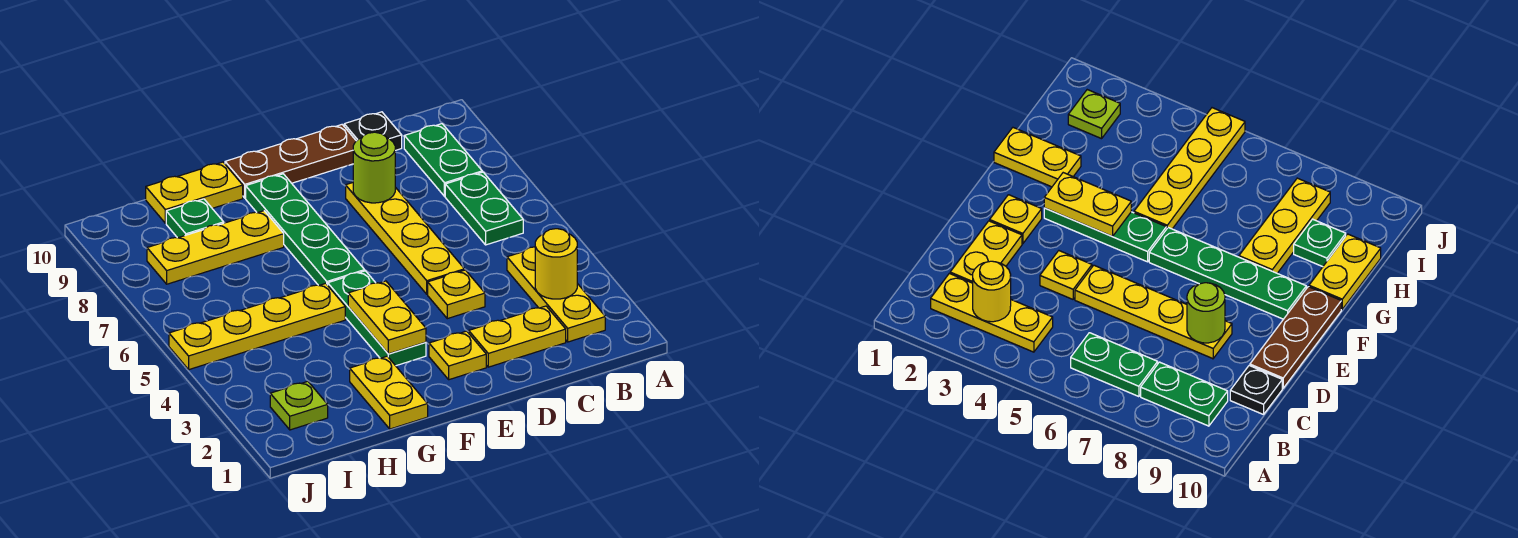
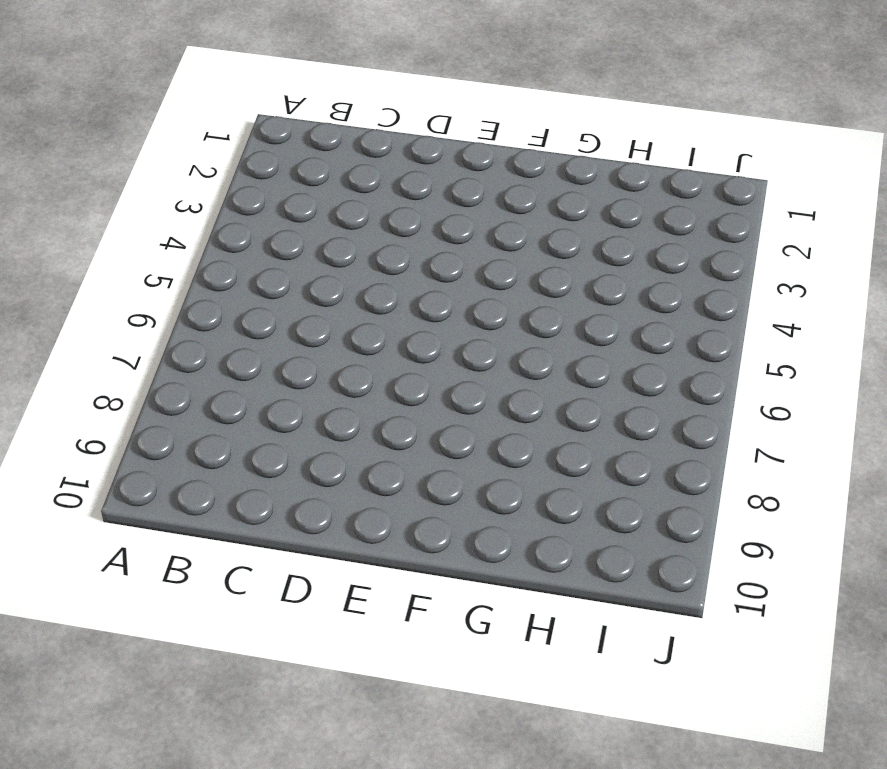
none -> yellow 1x3 plate [507,247,605,342]
none -> green 1x2 plate [445,172,523,245]
none -> green 1x2 plate [404,124,482,196]

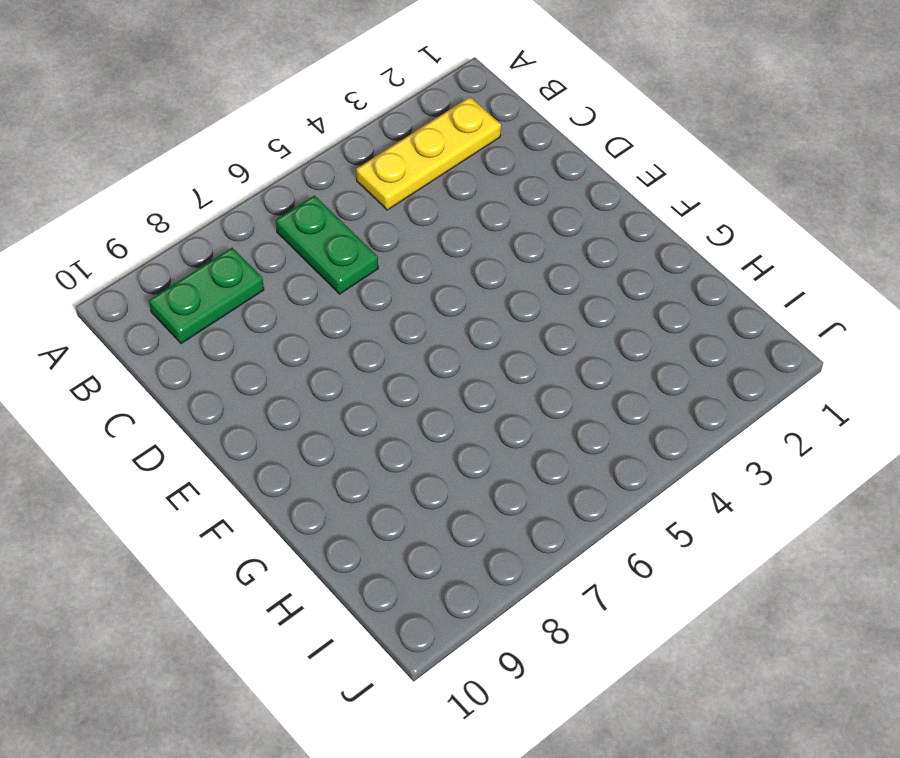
green 1x2 plate [276,195,378,294] -> green 1x2 plate turned to [445,172,523,245]
none -> yellow 1x2 plate [469,306,566,367]
none -> black 1x1 plate [344,112,402,151]
none -> yellow 1x1 plate [428,270,485,319]

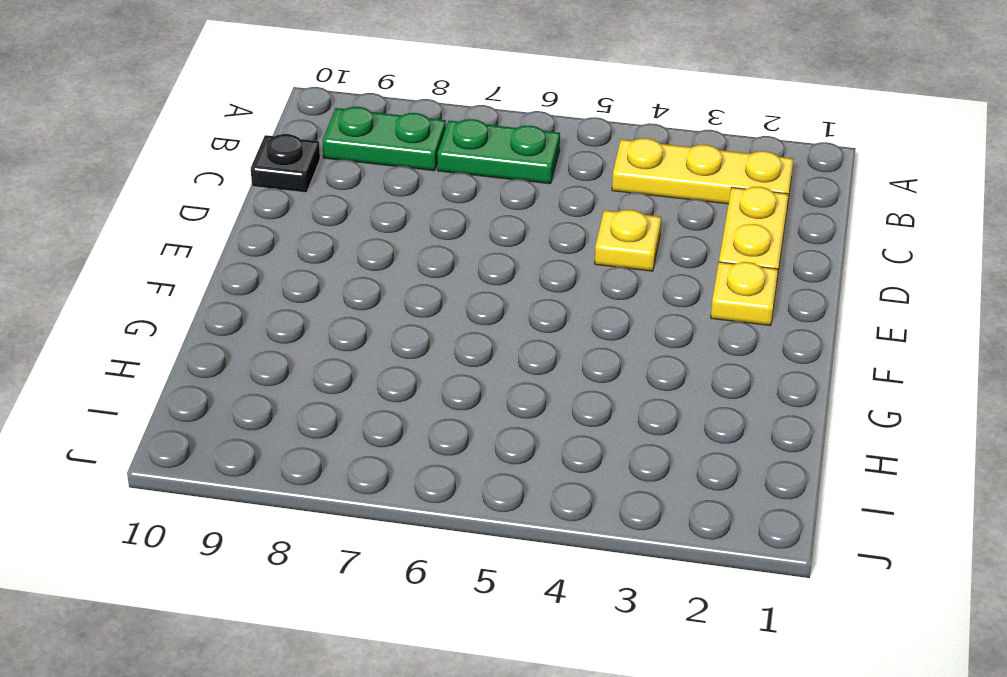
none -> yellow 1x4 plate [346,183,464,294]
none -> brown 1x3 plate [225,125,356,198]
none -> green 1x3 plate [328,271,426,366]

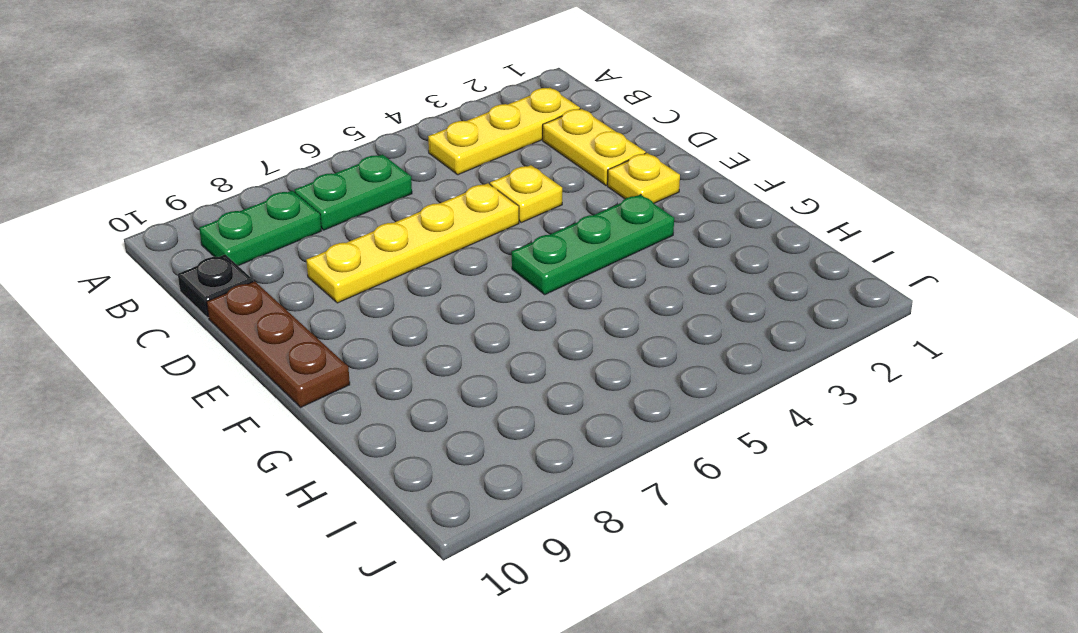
none -> green 1x4 plate [246,174,365,285]
none -> yellow 1x2 plate [350,356,428,429]
none -> yellow 1x4 plate [169,283,345,369]

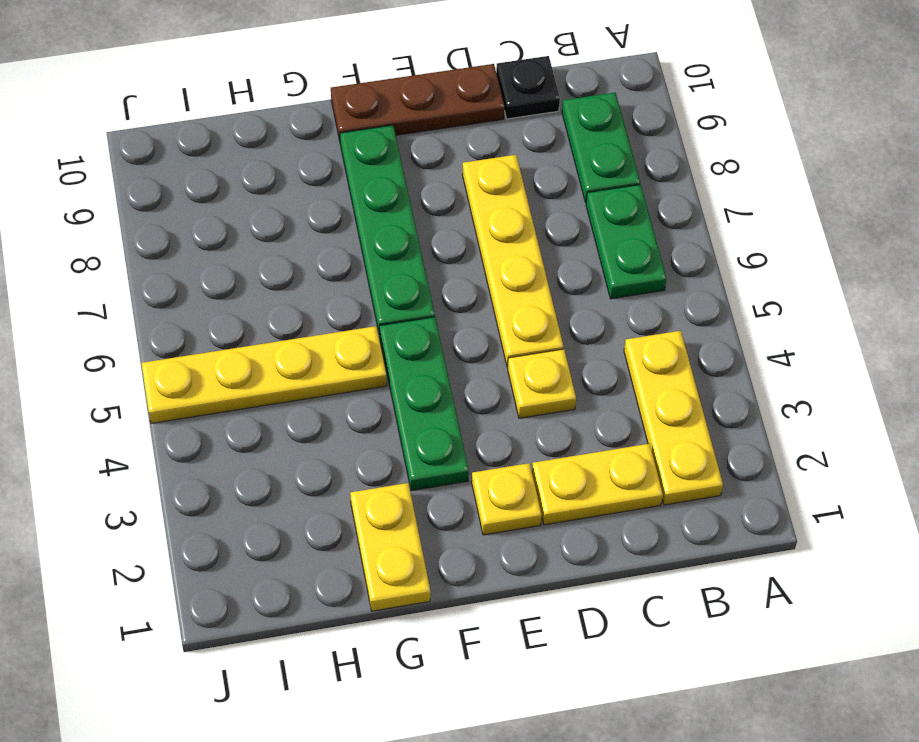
none -> yellow 1x3 plate [147,211,284,284]
none -> yellow 1x2 plate [146,162,243,223]
none -> green 1x1 plate [166,199,224,238]

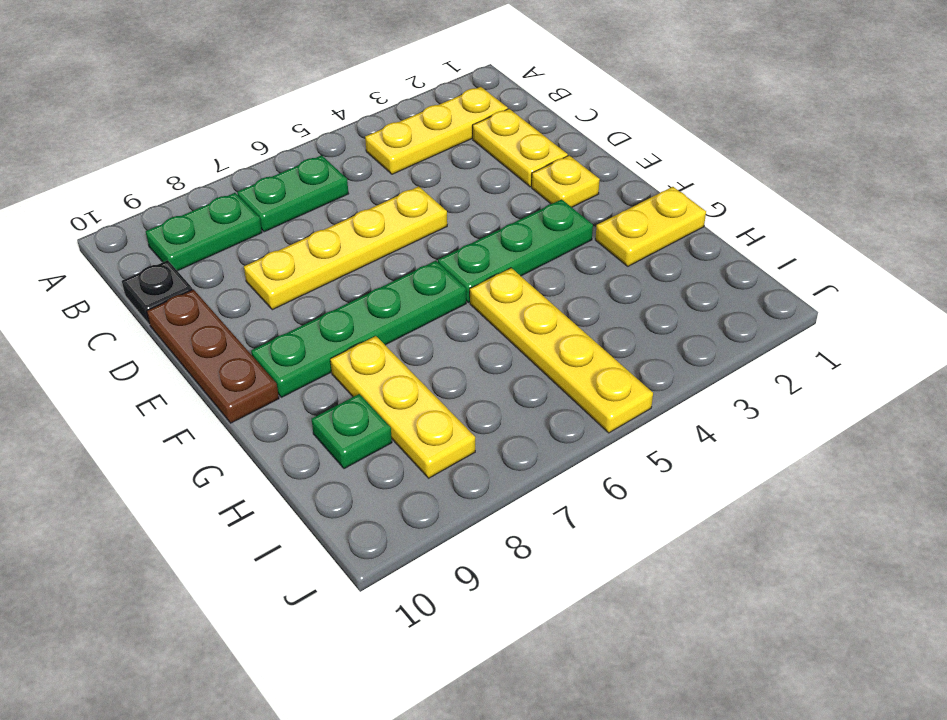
none -> yellow 1x1 plate [428,270,485,319]
none -> yellow 1x2 plate [146,162,243,223]
none -> lime 1x1 plate [270,381,328,430]

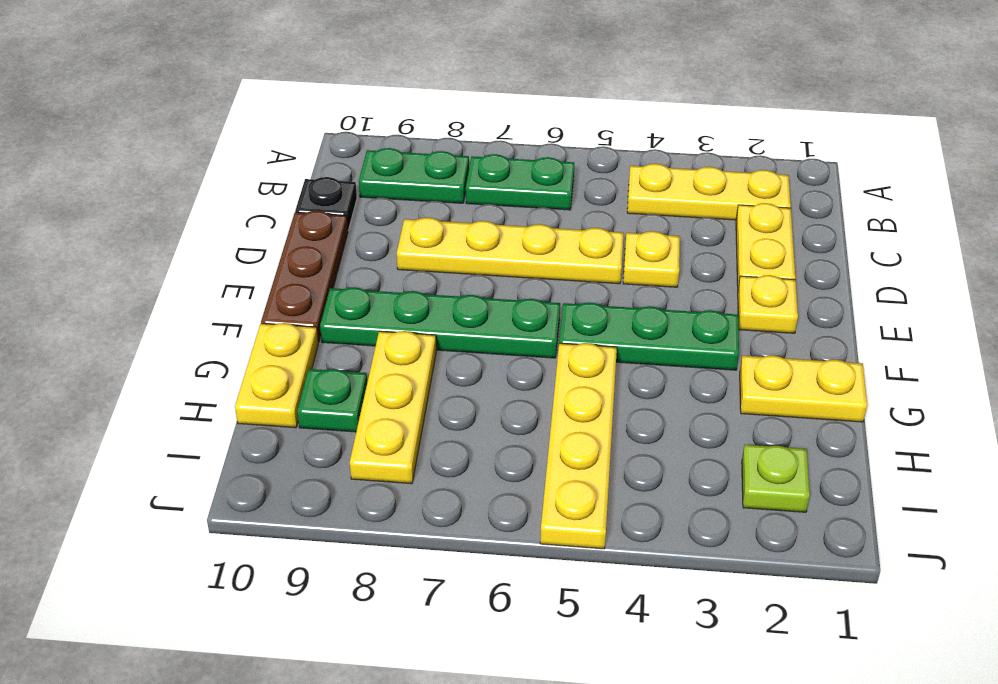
none -> yellow 1x1 round brick [535,229,577,299]
none -> lime 1x1 round brick [353,132,395,203]
none -> yellow 1x2 plate [348,281,426,354]

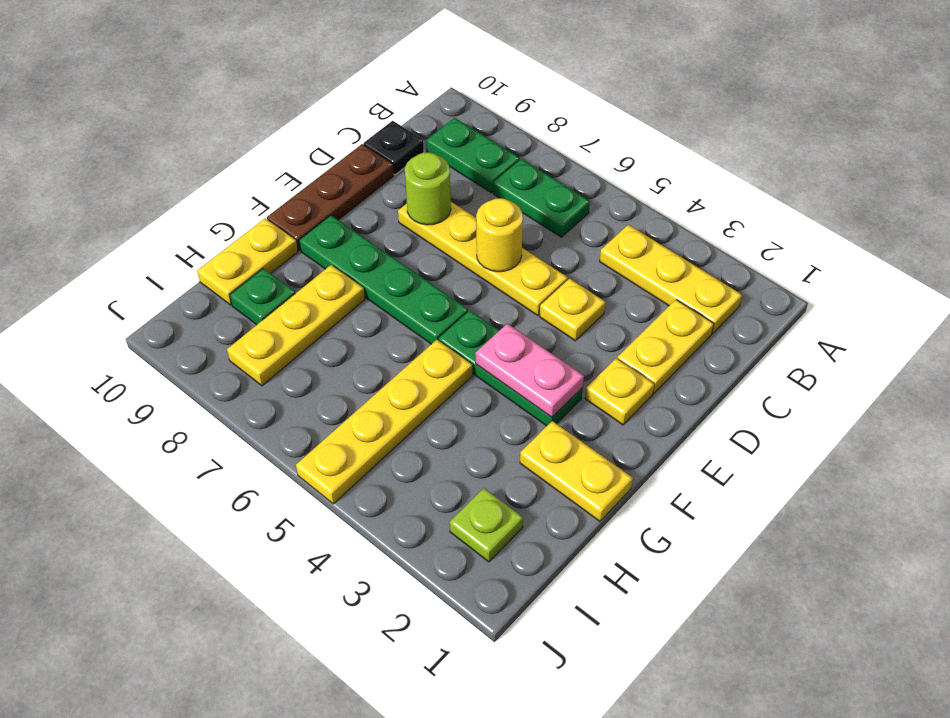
yellow 1x1 round brick [476,198,523,272] -> yellow 1x1 round brick moved to [535,229,577,299]
pink 1x2 plate [476,324,584,417] -> yellow 1x2 plate [348,281,426,354]

